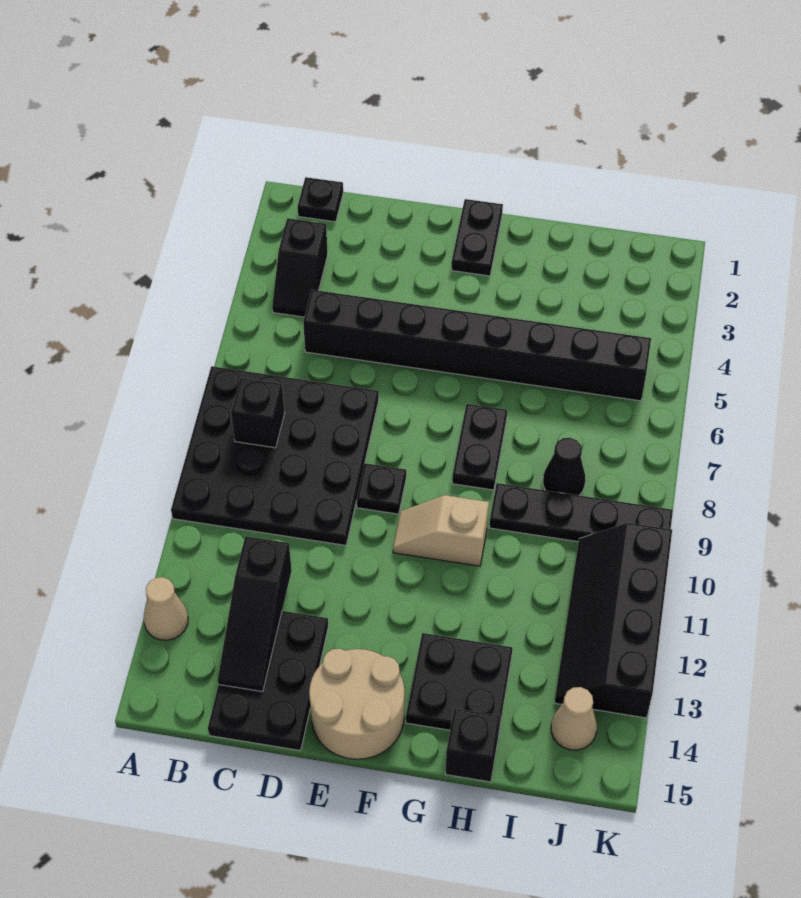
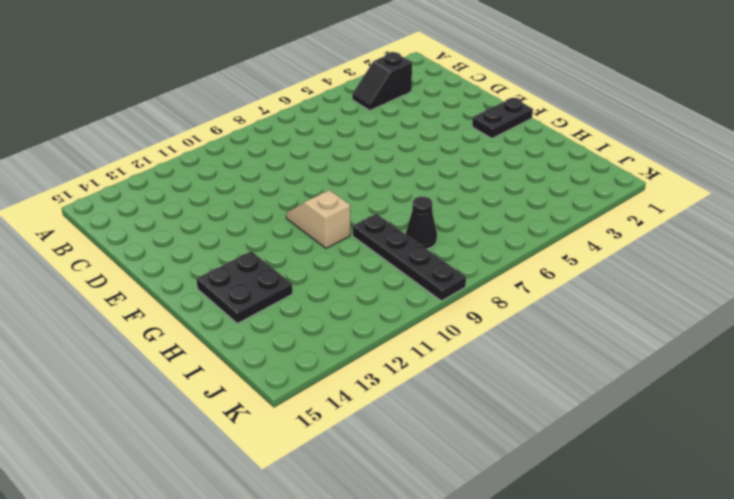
none -> black 4x4 plate [171,366,379,545]
none -> tan 1x1 cone [143,577,188,640]
none -> black 1x1 plate [298,177,343,222]

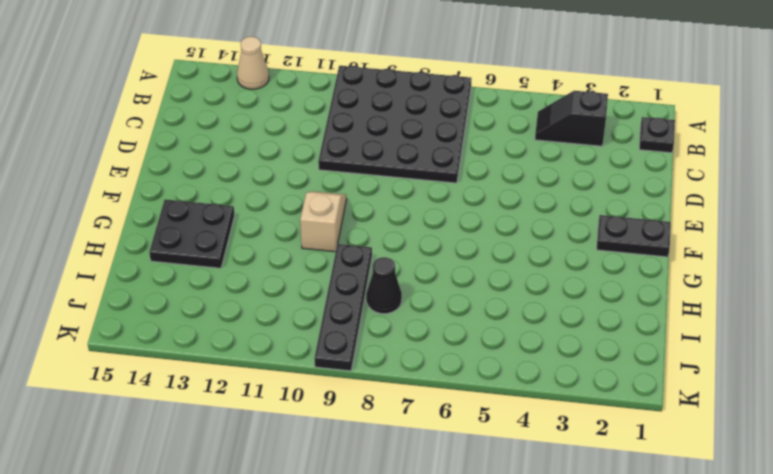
none -> black 1x8 brick [303,290,651,401]
none -> black 2x3 plate [208,611,328,751]
none -> black 1x1 plate [357,463,406,514]

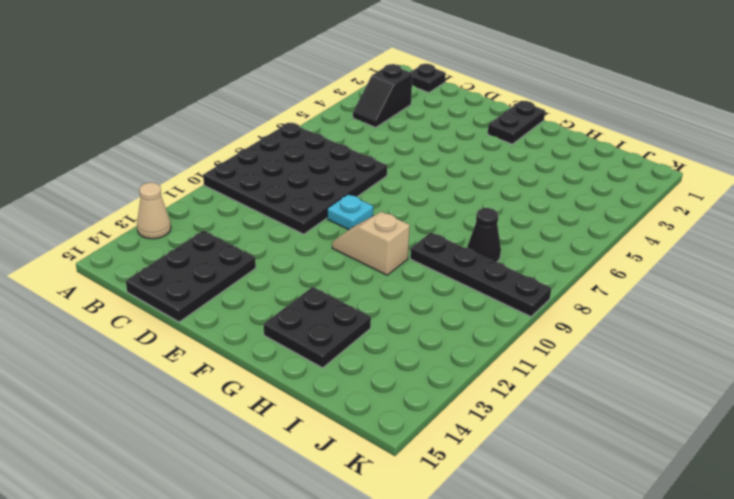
cyan 1x1 plate [327,194,373,230] -> black 1x1 plate [357,463,406,514]
none -> black 1x8 brick [303,290,651,401]
none -> tan 2x2 round brick [309,649,404,759]
none -> black 1x2 plate [452,404,507,490]

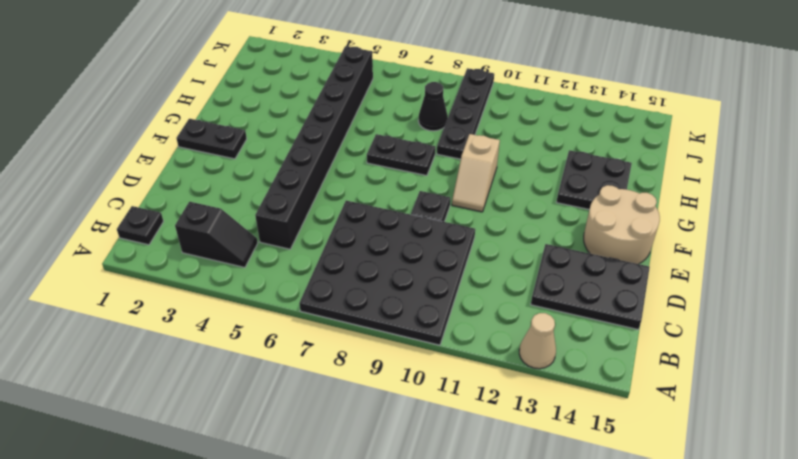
none -> black 1x1 brick [445,708,500,782]
none -> black 2x4 slope [555,523,672,718]
none -> tan 1x1 cone [551,687,597,750]

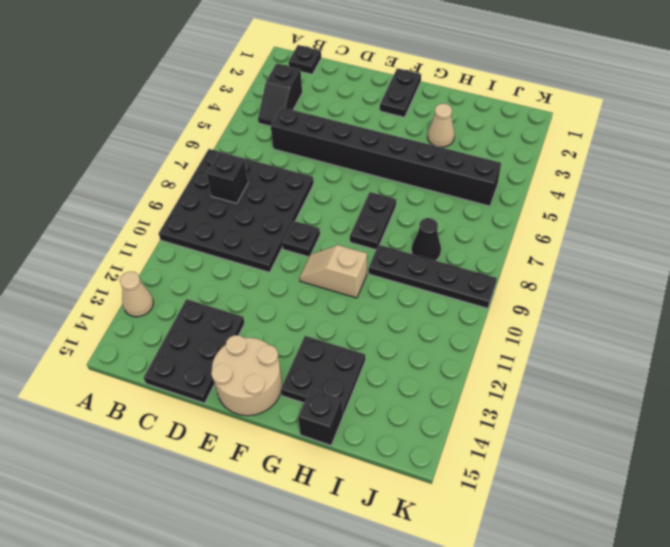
tan 1x1 cone [428,103,455,147] -> tan 1x1 cone moved to [551,687,597,750]
none -> black 2x4 slope [555,523,672,718]
none -> black 1x3 slope [218,536,292,692]

